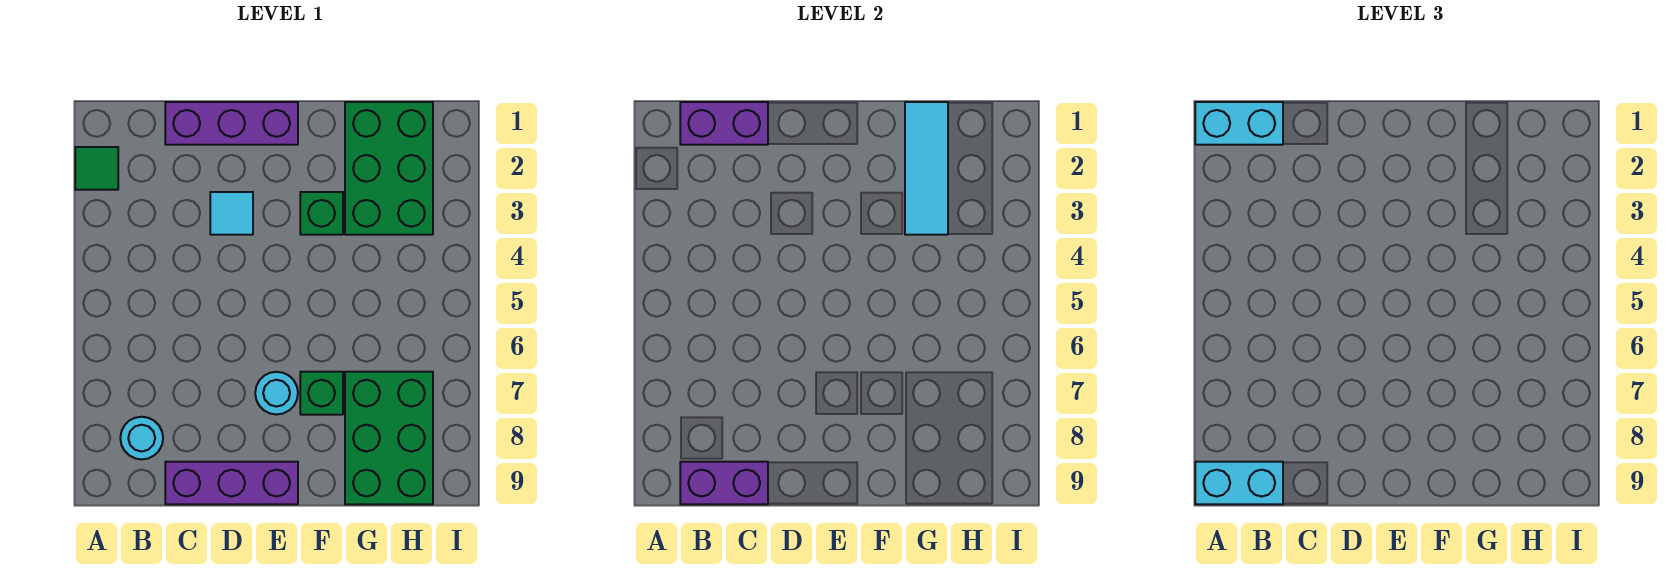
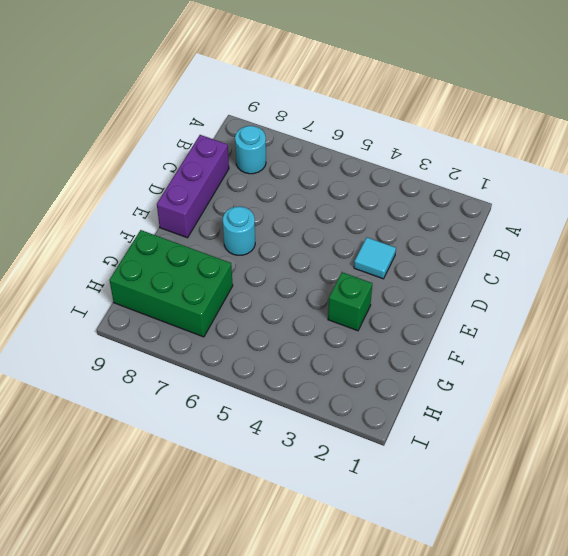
none -> green 1x1 tile [75,147,118,190]
none -> purple 1x3 brick [165,102,298,145]
none -> green 1x1 brick [300,372,343,415]

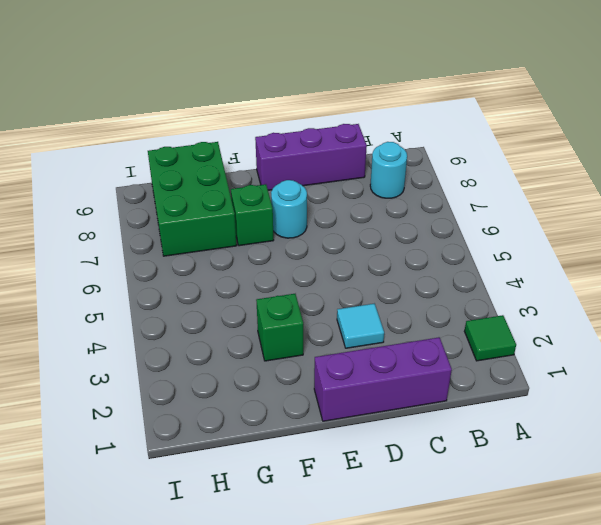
none -> green 2x3 brick [345,102,433,235]
none -> purple 1x2 brick [680,102,768,145]
none -> purple 1x2 brick [680,462,768,504]

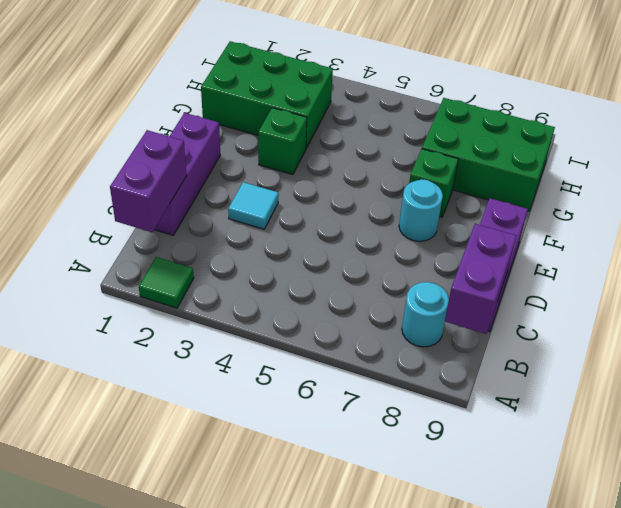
none -> cyan 1x3 tile [905,102,948,235]
none -> cyan 1x2 brick [1195,102,1283,145]
none -> cyan 1x2 brick [1195,462,1283,504]

